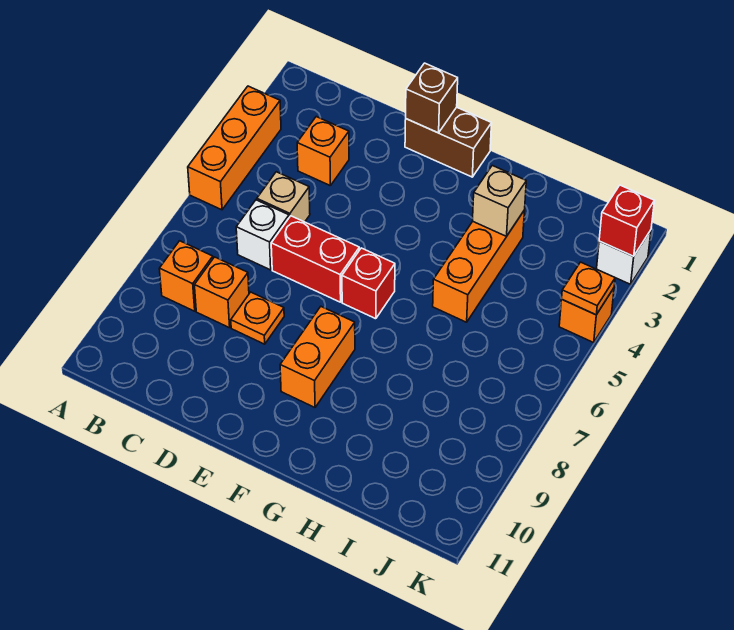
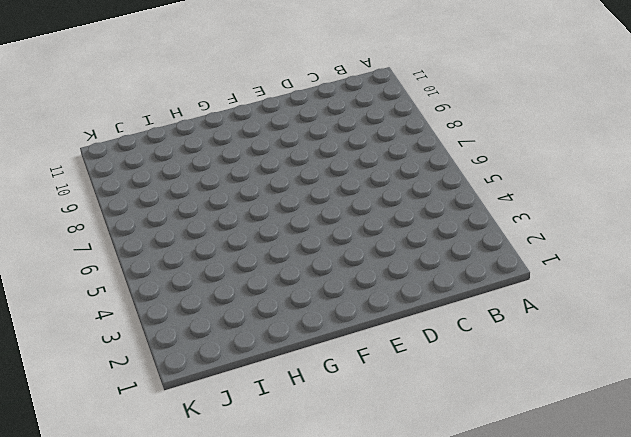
none -> orange 1x3 brick [188,86,281,210]
none -> orange 1x1 brick [159,241,213,311]
none -> orange 1x1 brick [297,117,349,186]

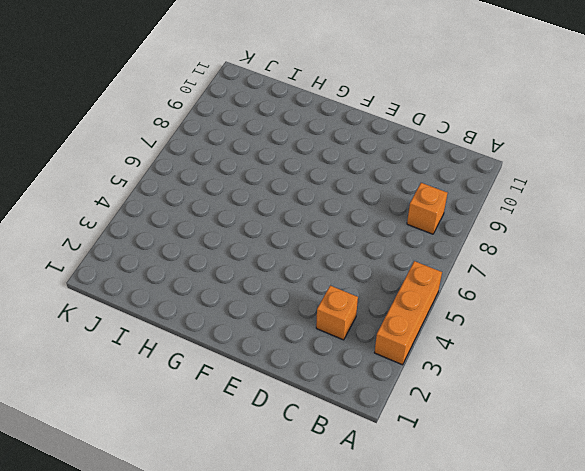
none -> tan 1x1 brick [257,172,310,222]
none -> white 1x1 brick [236,200,289,270]
none -> orange 1x1 brick [195,257,249,328]

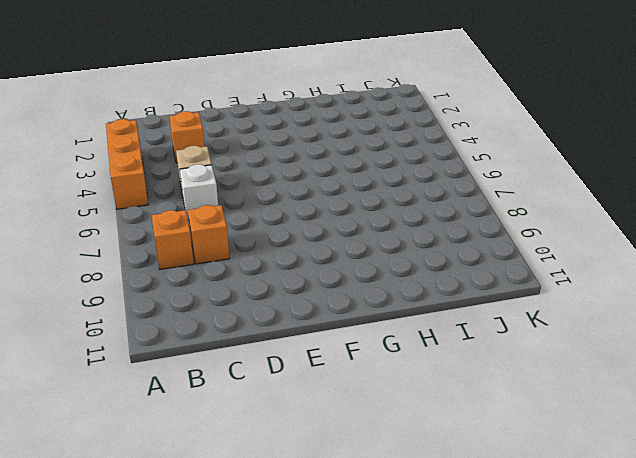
none -> red 1x2 brick [271,216,359,302]
none -> orange 1x1 plate [231,292,284,344]
none -> brown 1x2 brick [405,107,492,177]

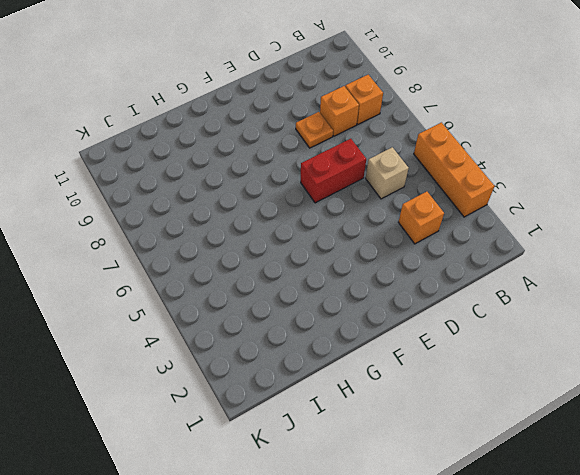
none -> white 1x1 brick [236,200,289,270]
none -> brown 1x2 brick [405,107,492,177]
none -> red 1x1 brick [342,248,395,319]

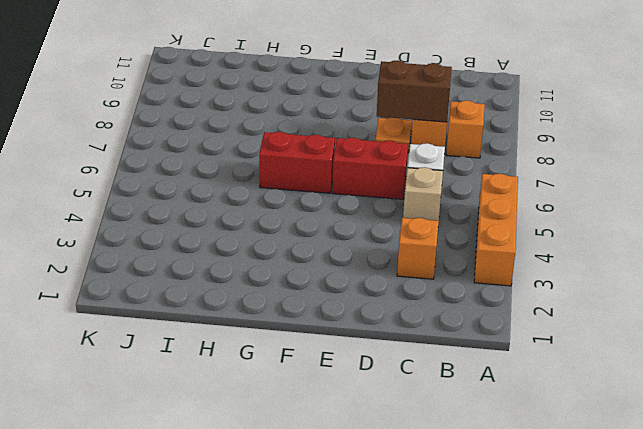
brown 1x2 brick [377,60,452,122] -> brown 1x2 brick moved to [405,107,492,177]
red 1x2 brick [259,132,335,193] -> red 1x1 brick [342,248,395,319]
none -> orange 1x2 brick [280,307,355,407]
none -> orange 1x3 brick [433,210,525,322]
none -> white 1x1 brick [597,230,651,284]

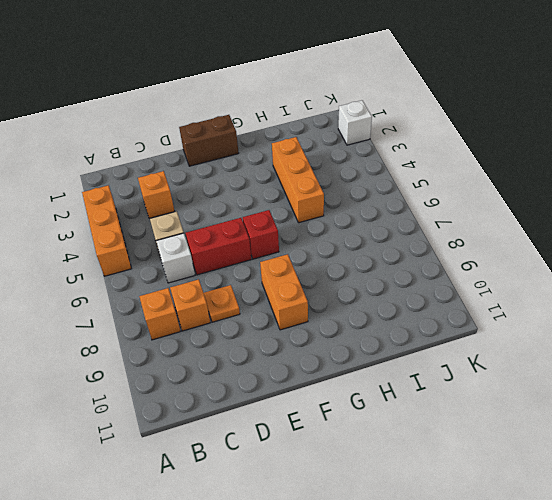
none -> orange 1x1 brick [559,288,614,342]
none -> brown 1x1 brick [406,63,458,133]
none -> tan 1x1 brick [473,165,526,236]

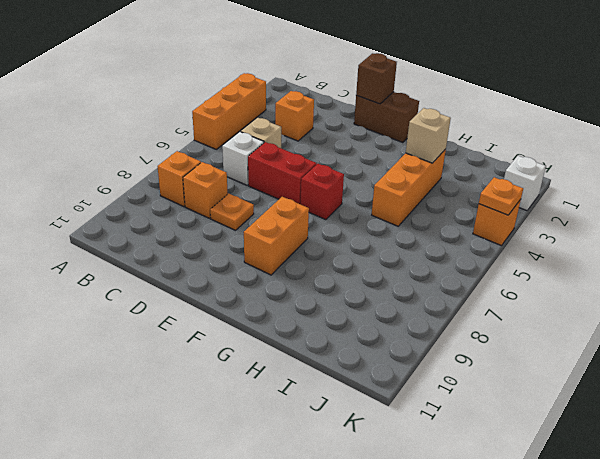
none -> red 1x1 brick [599,185,654,256]

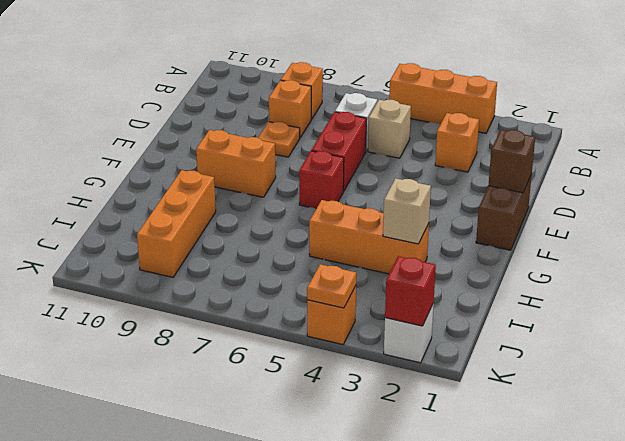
orange 1x3 brick [137,170,216,277] -> none

